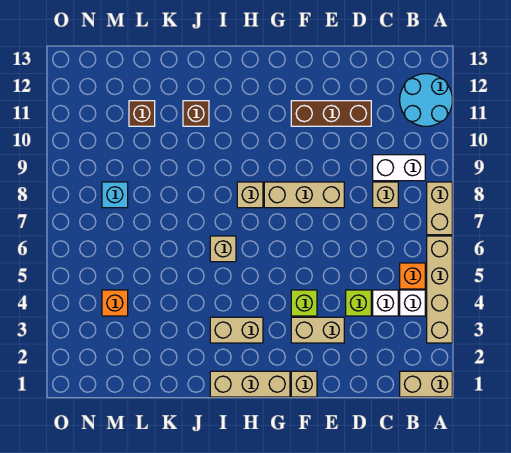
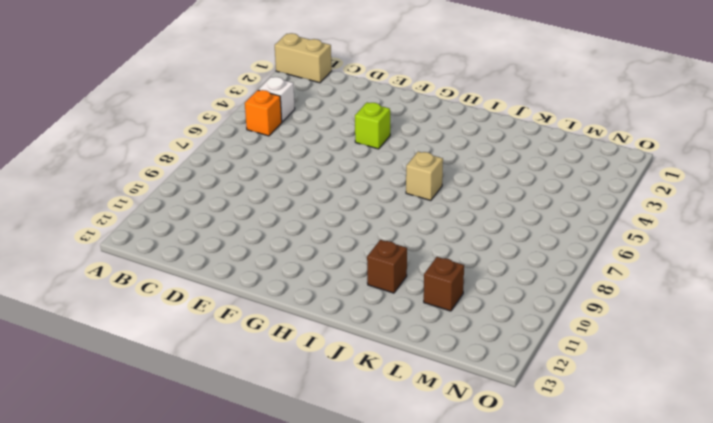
none -> tan 1x4 brick [427,236,452,343]
none -> tan 1x2 brick [427,182,452,235]
none -> cyan 2x2 round brick [400,74,452,126]

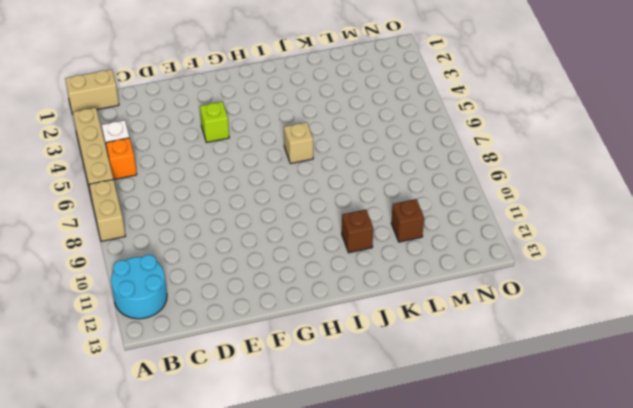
none -> white 1x2 brick [373,155,425,181]
none -> white 1x1 brick [373,290,398,316]
none -> tan 1x1 brick [373,182,398,208]

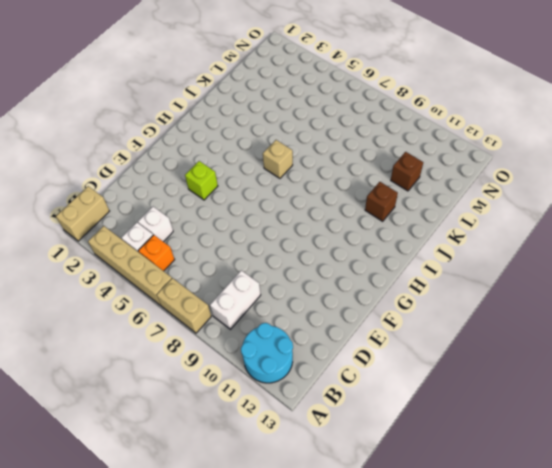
none -> tan 1x1 brick [373,182,398,208]
none -> lime 1x1 brick [346,290,371,316]
none -> brown 1x3 brick [291,101,371,126]

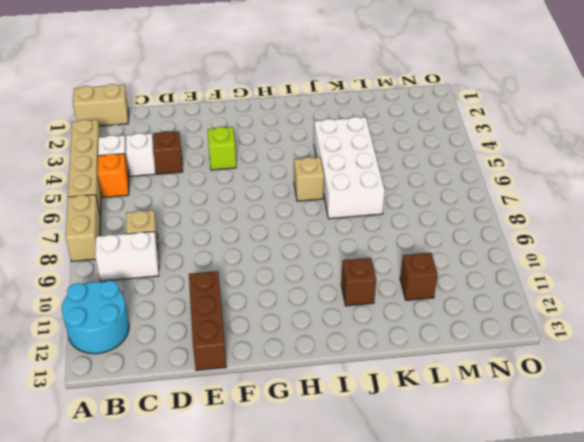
brown 1x1 brick [153,131,183,174] -> lime 1x1 brick [346,290,371,316]
brown 1x3 brick [189,271,226,370] -> brown 1x3 brick turned to [291,101,371,126]
white 2x4 brick [314,117,385,219] -> none
none -> tan 1x2 brick [291,317,344,343]
none -> tan 1x3 brick [264,182,344,208]
none -> tan 1x1 brick [291,371,317,397]

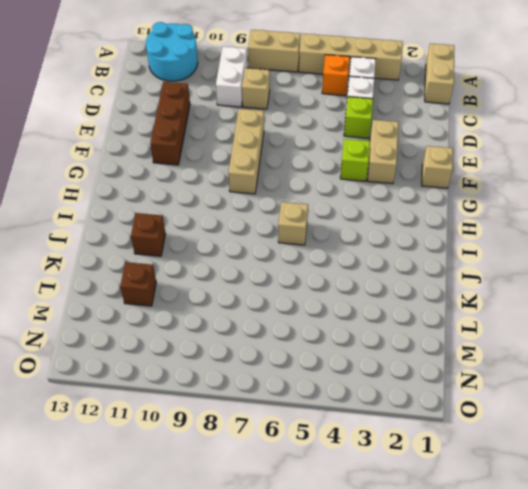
none -> tan 1x3 brick [210,371,290,397]
none -> tan 1x2 brick [210,317,263,343]
none -> tan 1x1 brick [237,182,263,208]

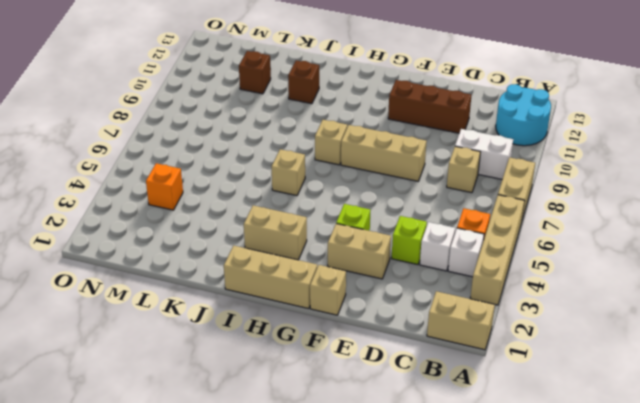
none -> cyan 1x1 brick [102,182,128,208]

